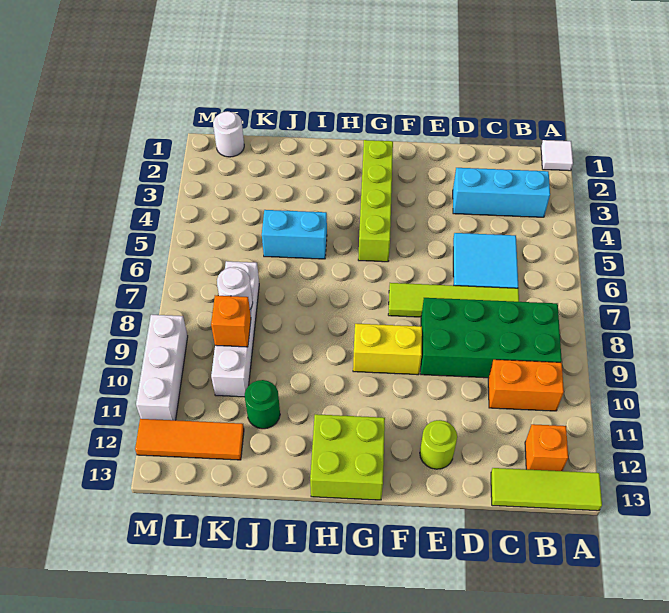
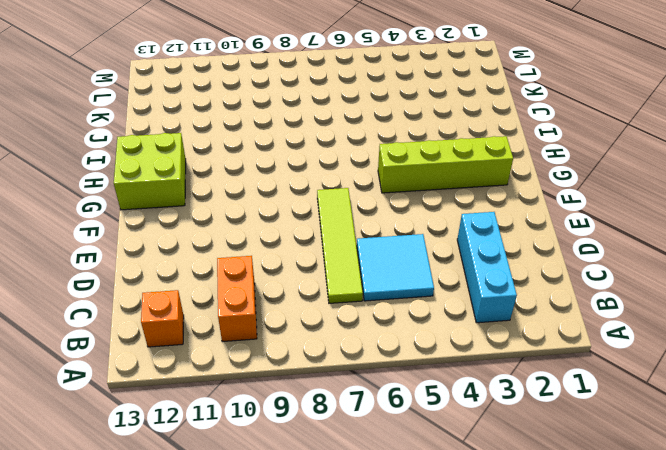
none -> white 1x1 tile [541,140,573,171]
none -> lime 1x3 tile [491,468,602,511]
none -> green 2x4 brick [421,298,562,378]

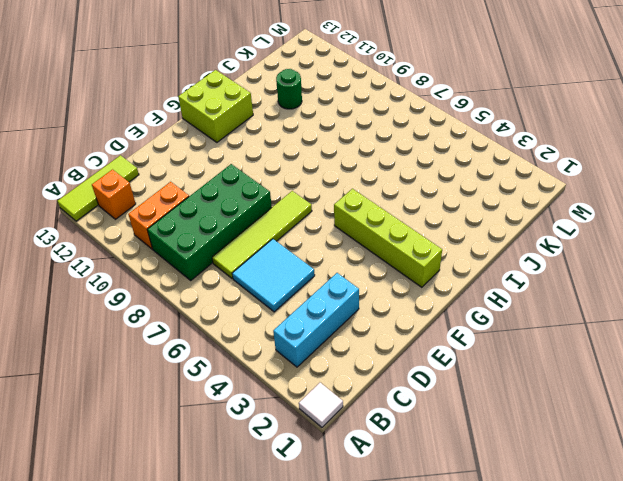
none -> lime 1x1 round brick [420,420,457,469]
none -> yellow 1x2 brick [353,324,422,375]
none -> cyan 1x2 brick [262,210,327,259]

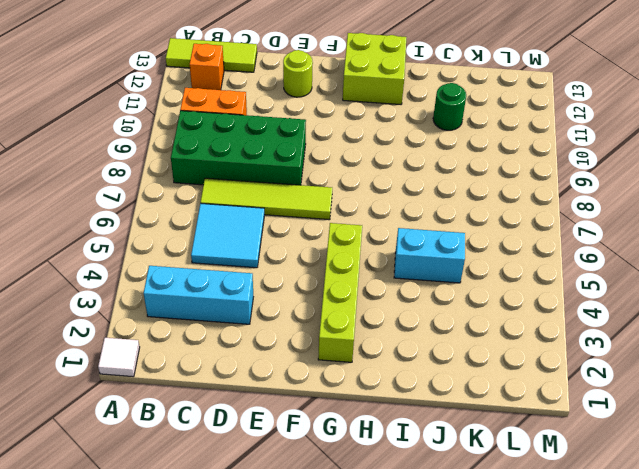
none -> yellow 1x2 brick [353,324,422,375]
none -> white 1x4 brick [211,261,259,397]
none -> orange 1x3 tile [135,419,244,460]

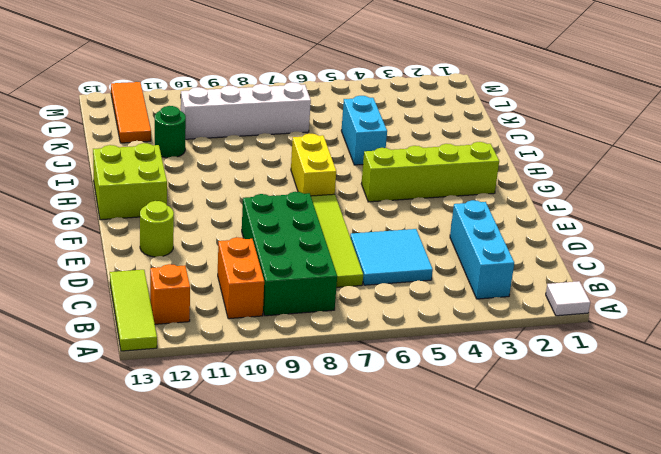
yellow 1x2 brick [291,134,336,196] -> yellow 1x2 brick moved to [353,324,422,375]
none -> white 1x1 round brick [213,111,244,157]
none -> white 1x3 brick [136,315,188,420]
none -> white 1x1 round brick [217,267,253,309]

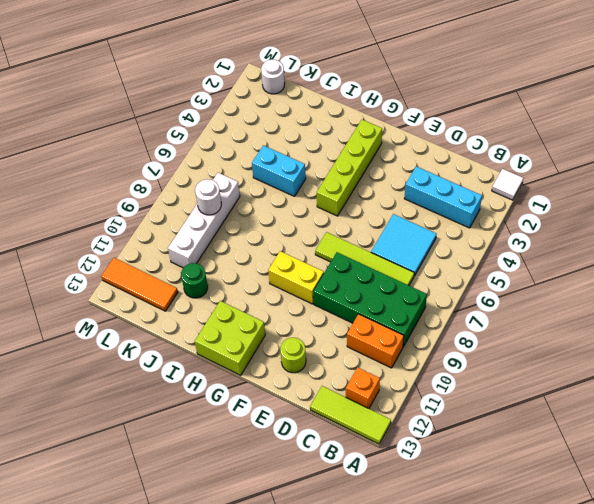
none -> white 1x3 brick [136,315,188,420]
none -> orange 1x1 brick [211,295,251,347]

